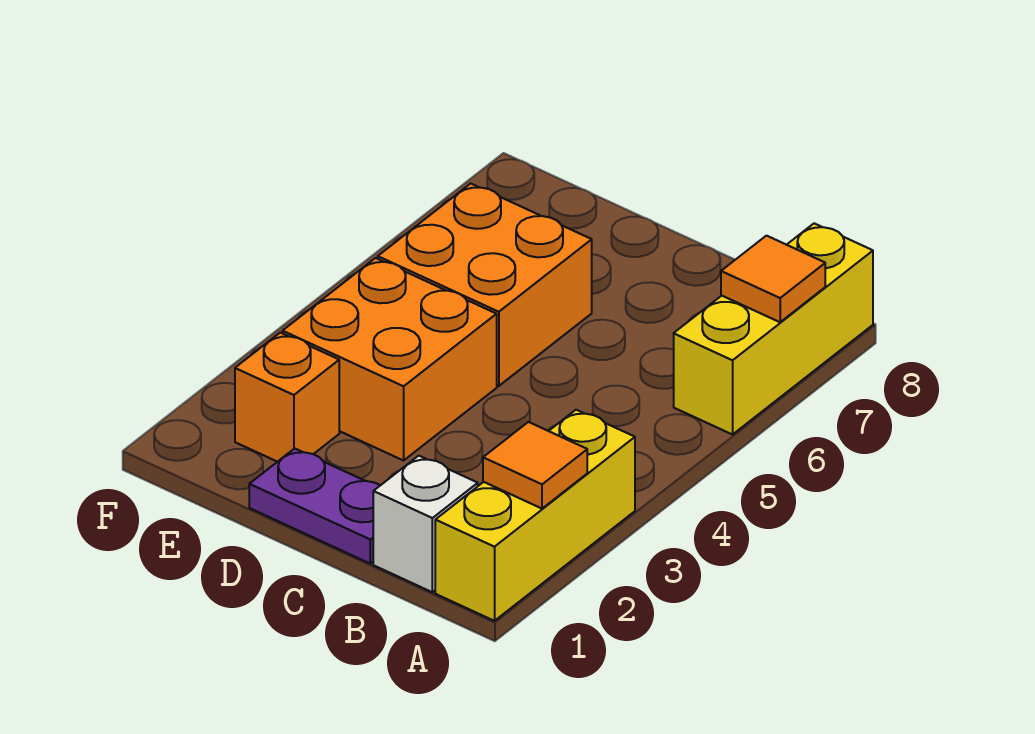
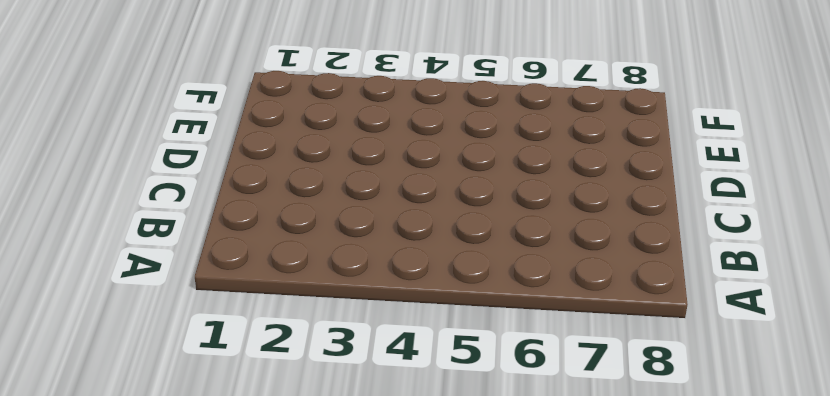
none -> yellow 1x3 brick [435,410,635,621]
none -> yellow 1x3 brick [674,223,873,435]

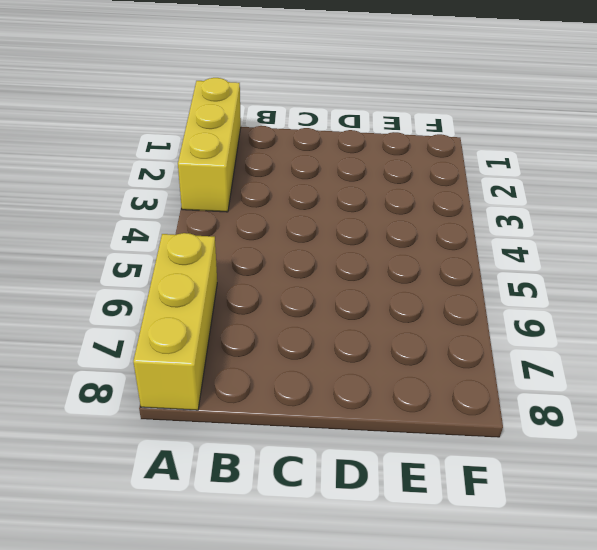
none -> white 1x1 brick [373,456,478,592]
none -> purple 1x2 plate [249,448,380,564]

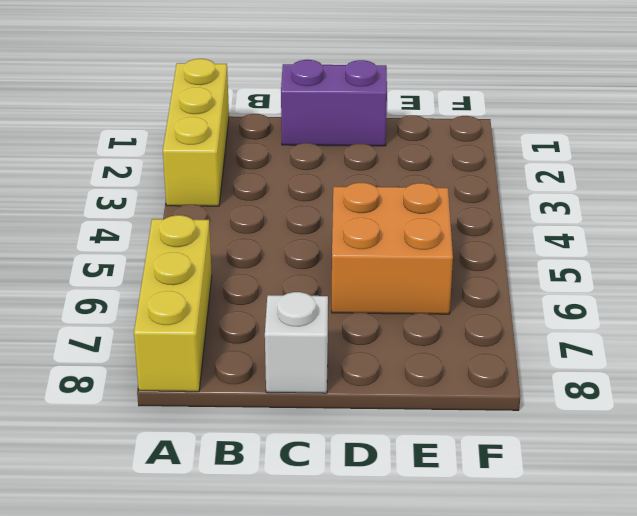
purple 1x2 brick [281,60,387,146] -> purple 1x2 plate [249,448,380,564]
white 1x1 brick [265,292,328,393] -> white 1x1 brick moved to [373,456,478,592]
none -> orange 2x2 brick [283,258,497,461]
none -> orange 1x1 brick [235,333,339,462]

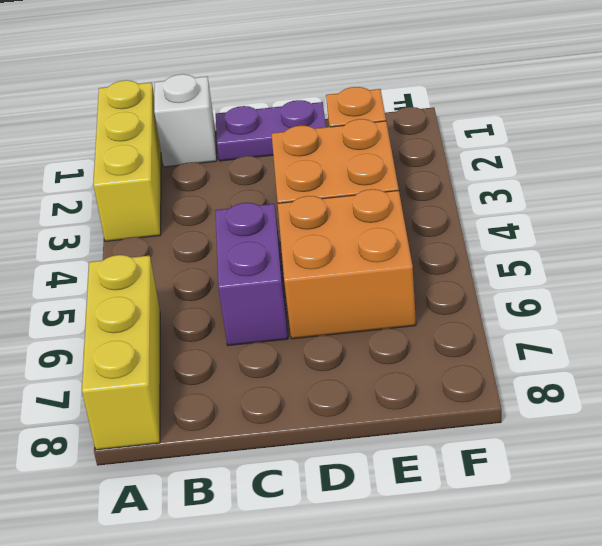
purple 1x2 brick [215,203,288,346] -> none
none -> orange 1x1 tile [483,422,587,509]
none -> orange 1x1 tile [721,236,825,322]

